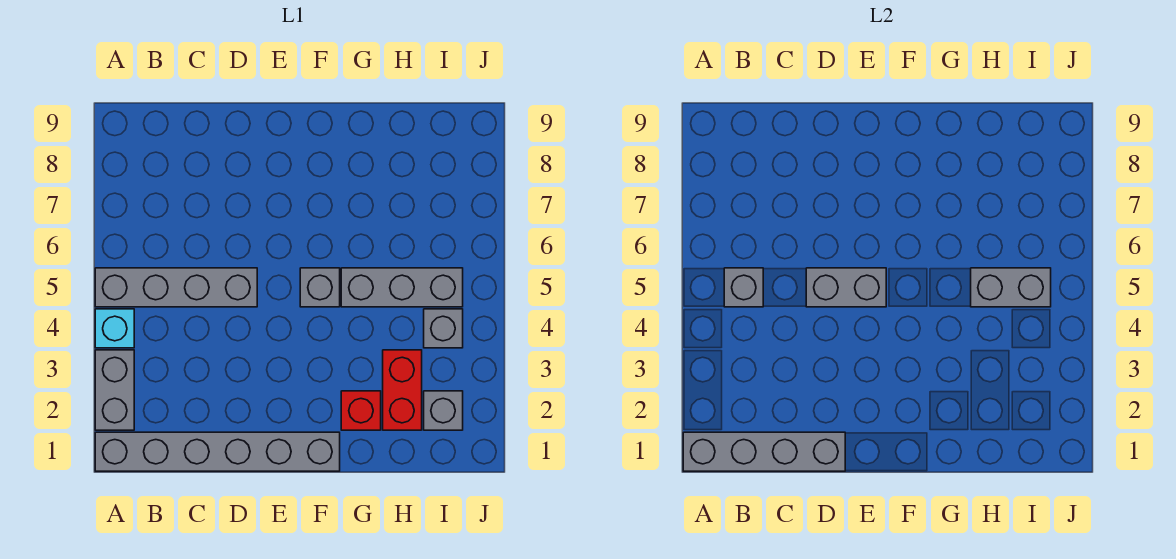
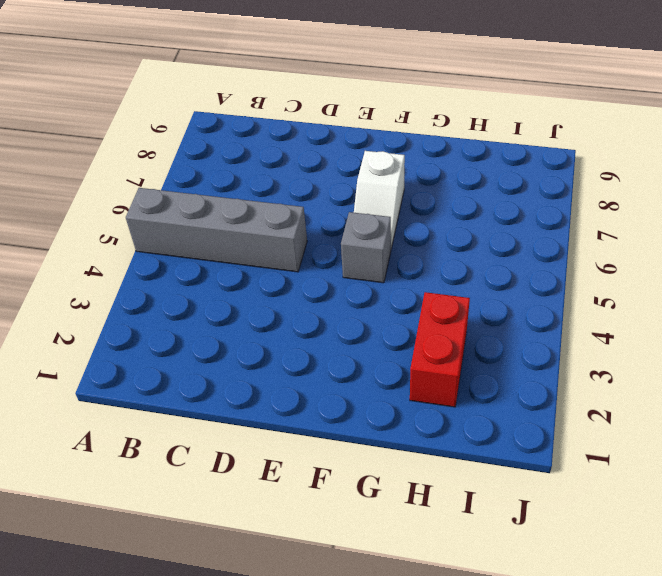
white 1x2 slope [354,151,405,248] -> none
none -> grey 1x6 brick [95,432,340,471]
none -> grey 1x2 brick [95,350,134,430]
none -> cyan 1x1 brick [95,309,134,348]

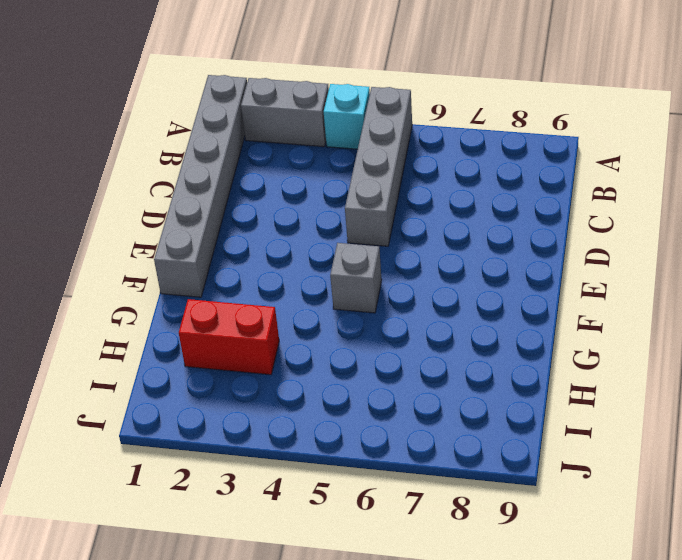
none -> red 1x1 brick [341,391,381,430]
none -> grey 1x3 brick [341,268,463,307]
none -> grey 1x1 brick [424,391,463,430]

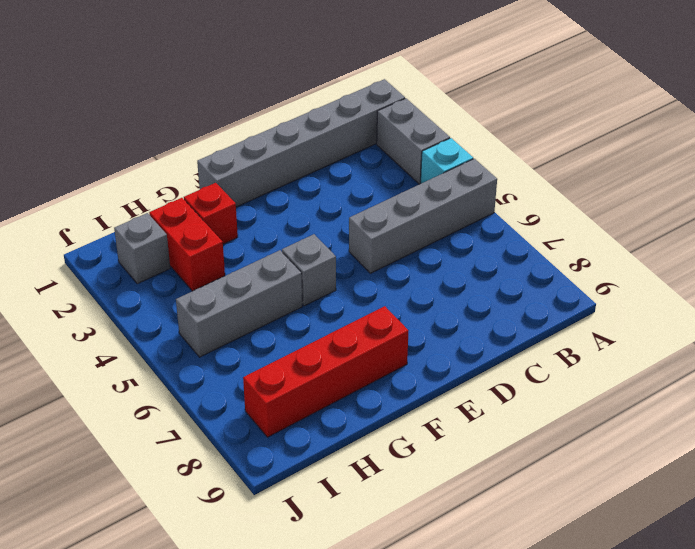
red 1x4 brick [243,306,409,437] -> none
none -> grey 1x1 brick [424,309,463,348]
none -> grey 1x4 brick [683,432,845,471]
none -> grey 1x1 brick [724,268,763,307]

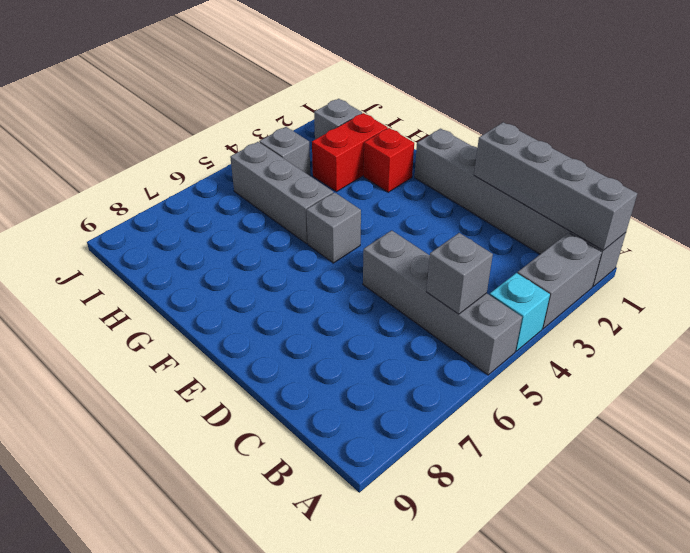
none -> grey 1x2 brick [806,268,886,307]
none -> grey 1x2 brick [971,268,1051,307]

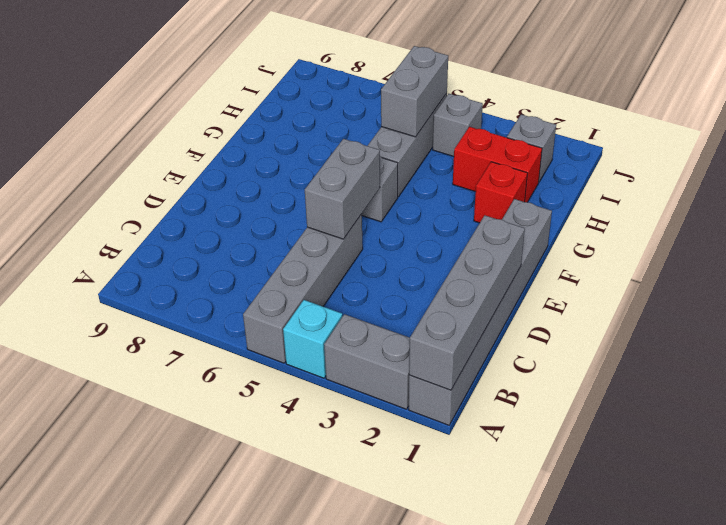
none -> grey 1x1 brick [724,268,763,307]

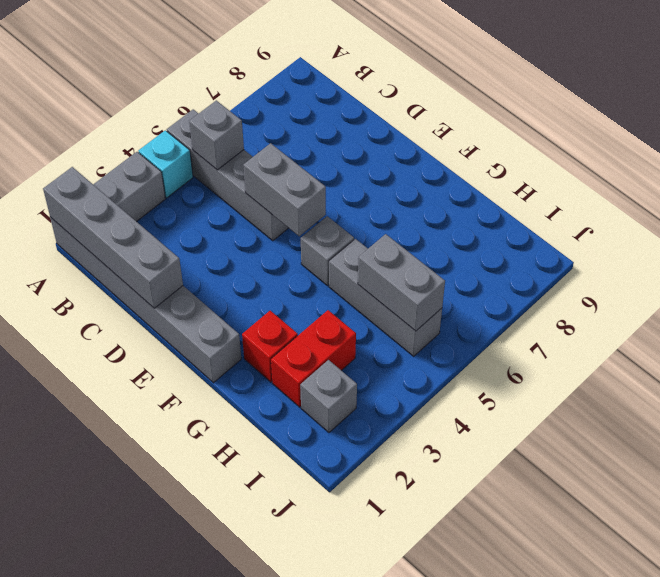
none -> grey 1x1 brick [424,309,463,348]

